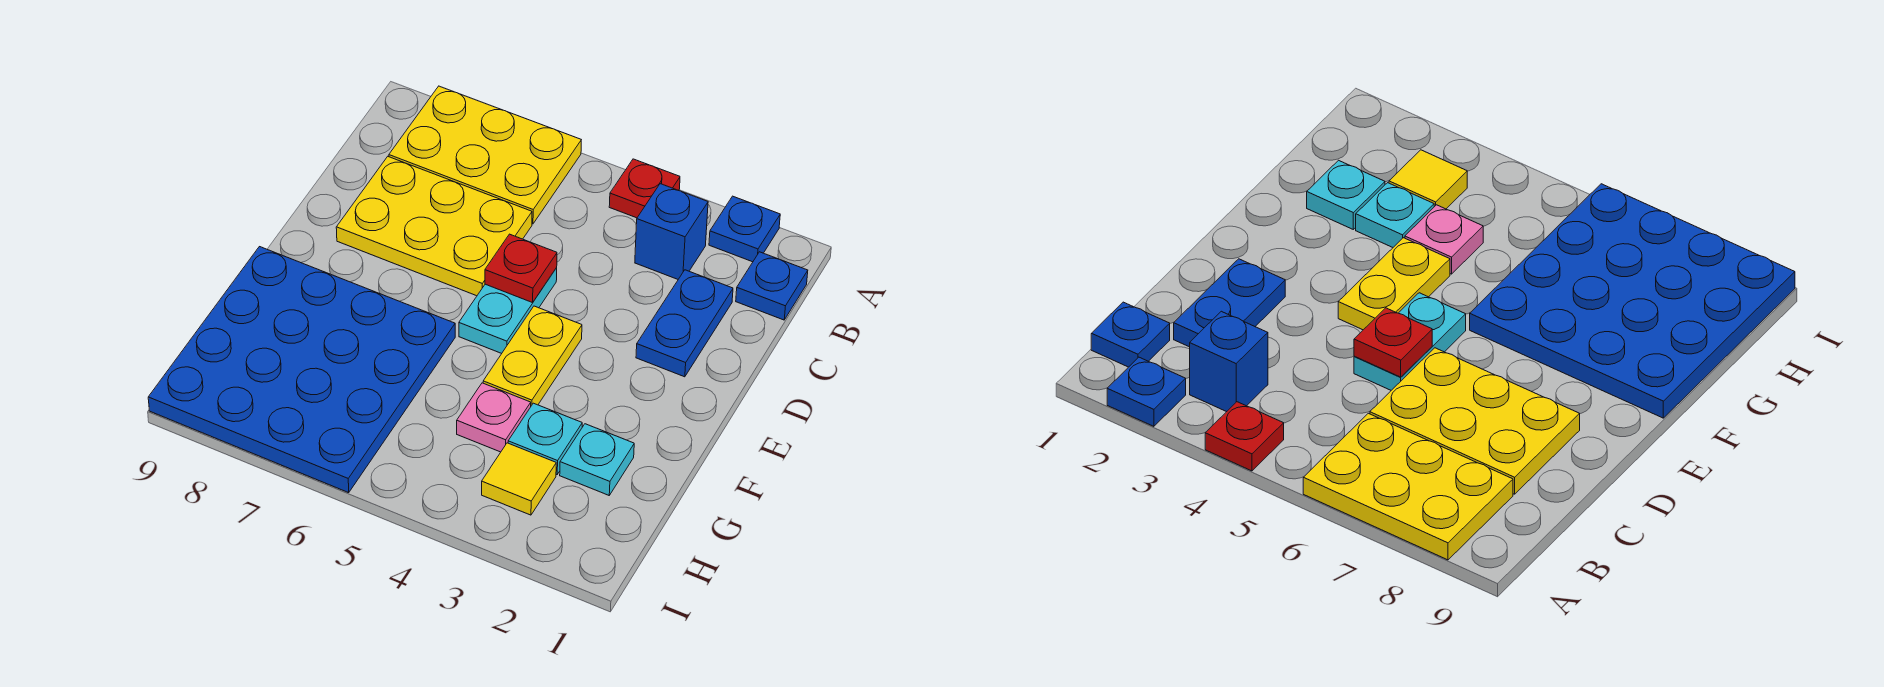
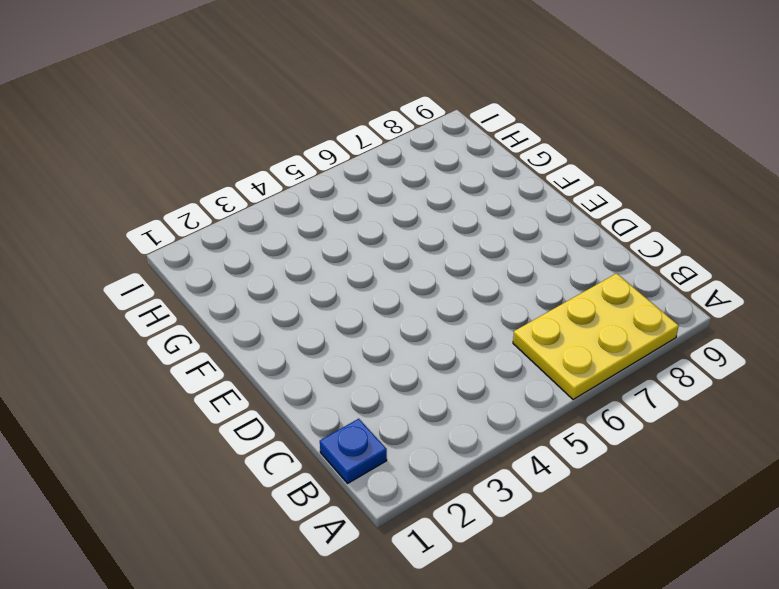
none -> blue 1x1 plate [709,196,780,262]
none -> red 1x1 plate [609,159,680,218]
none -> blue 1x1 brick [635,184,708,279]

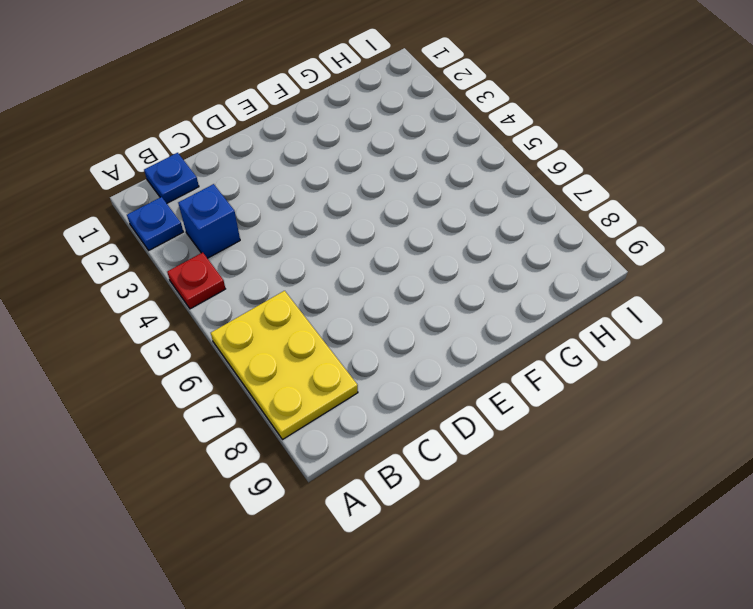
none -> blue 1x2 plate [636,270,733,377]
none -> yellow 2x3 plate [336,157,532,296]
none -> cyan 1x2 plate [459,268,557,354]

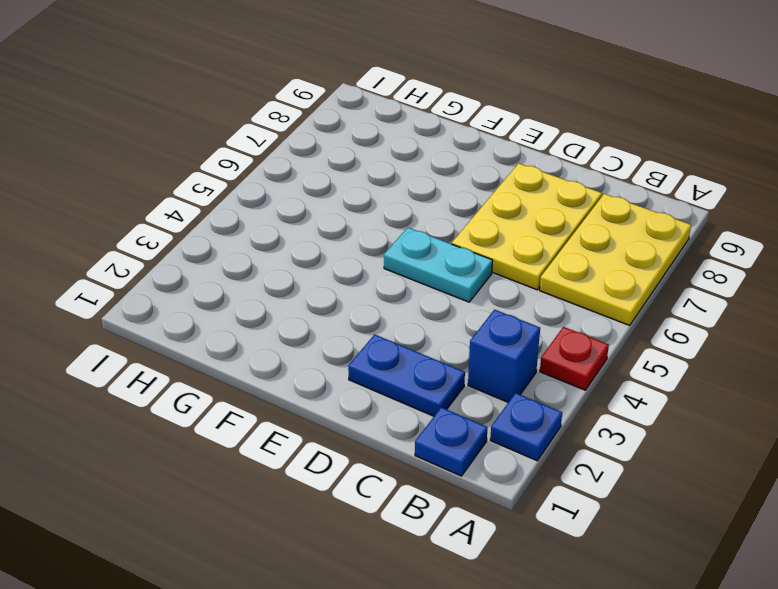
none -> yellow 1x2 plate [483,306,582,406]
none -> blue 4x4 plate [148,247,455,493]
none -> cyan 1x1 plate [560,424,634,495]

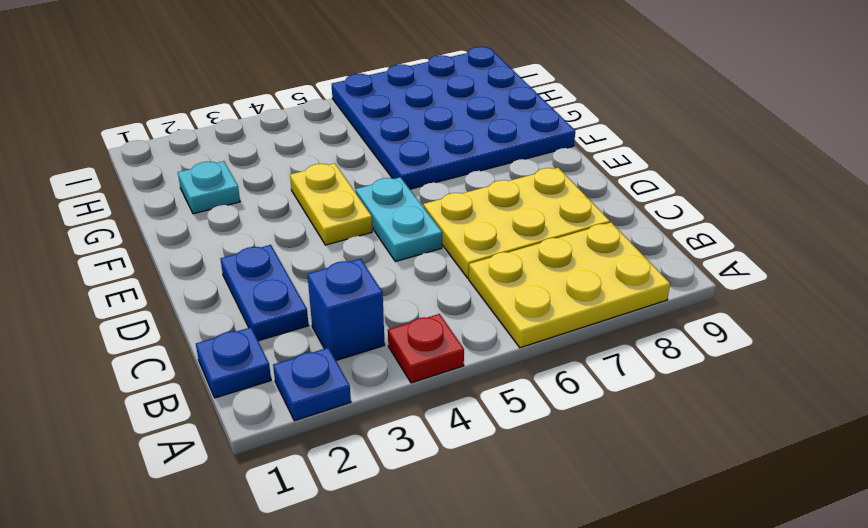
none -> cyan 1x1 plate [508,403,582,475]
none -> pink 1x1 plate [457,383,531,452]
none -> yellow 1x1 tile [482,443,556,515]

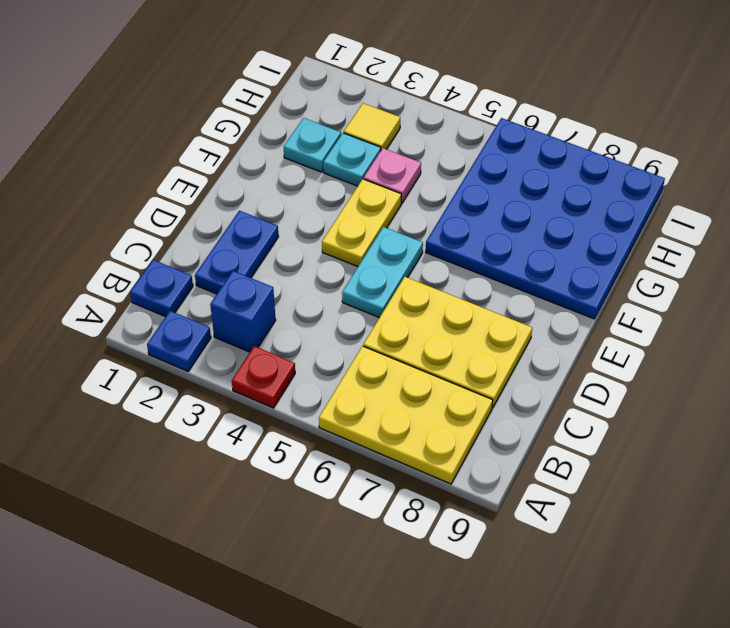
none -> red 1x1 plate [485,234,557,303]

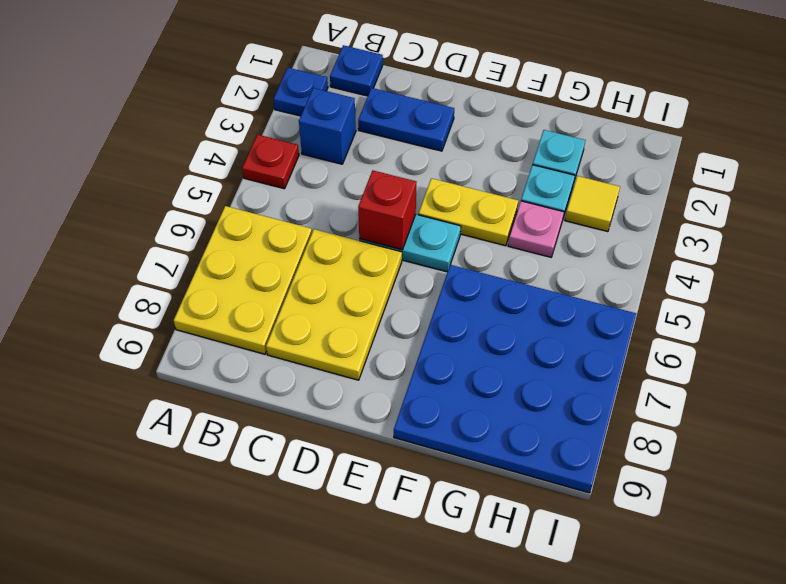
red 1x1 brick [358,170,416,250] -> red 1x1 plate [485,234,557,303]

